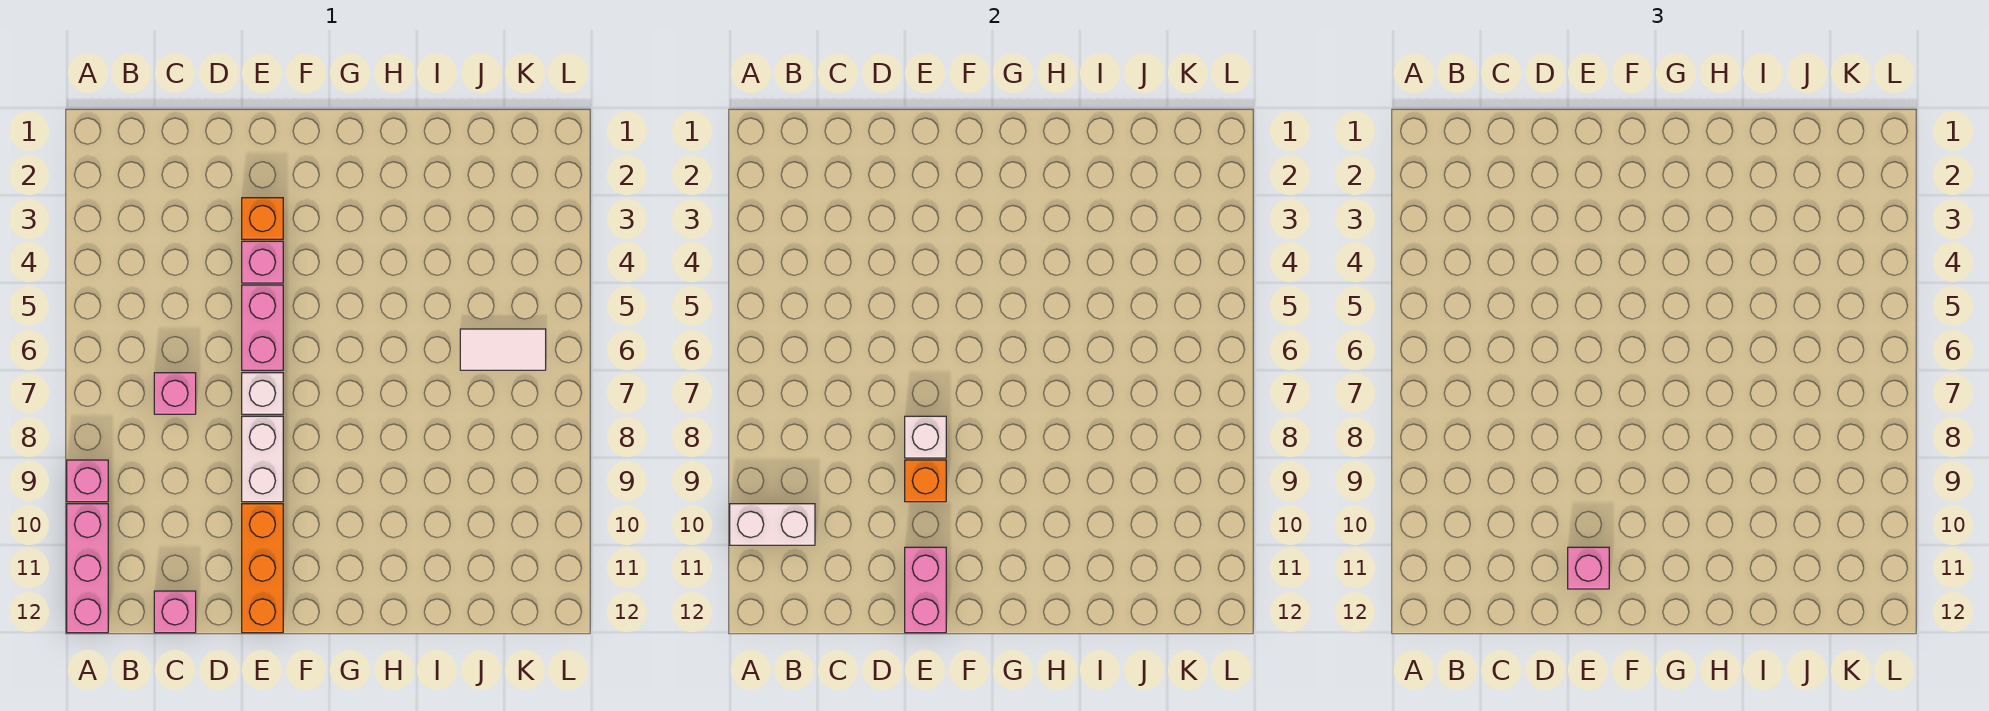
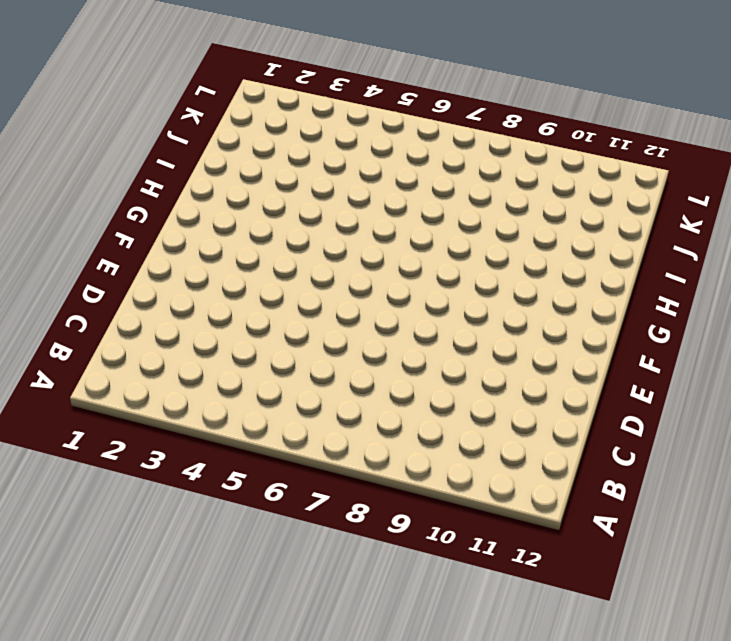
none -> pink 1x1 brick [67,460,108,502]
none -> pink 1x3 brick [67,504,108,633]
none -> pink 1x1 brick [154,373,196,414]

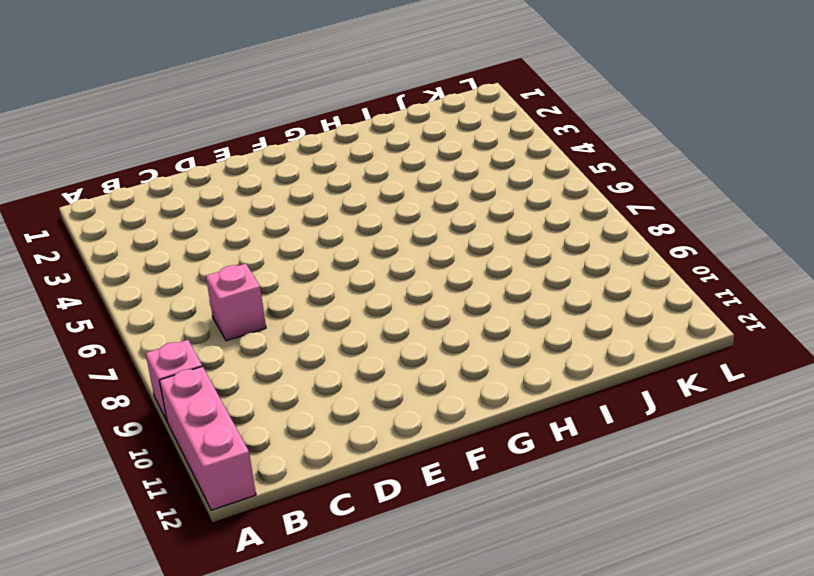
none -> pink 1x1 brick [154,591,196,633]
none -> orange 1x1 brick [242,198,283,239]
none -> pink 1x1 brick [242,241,283,283]

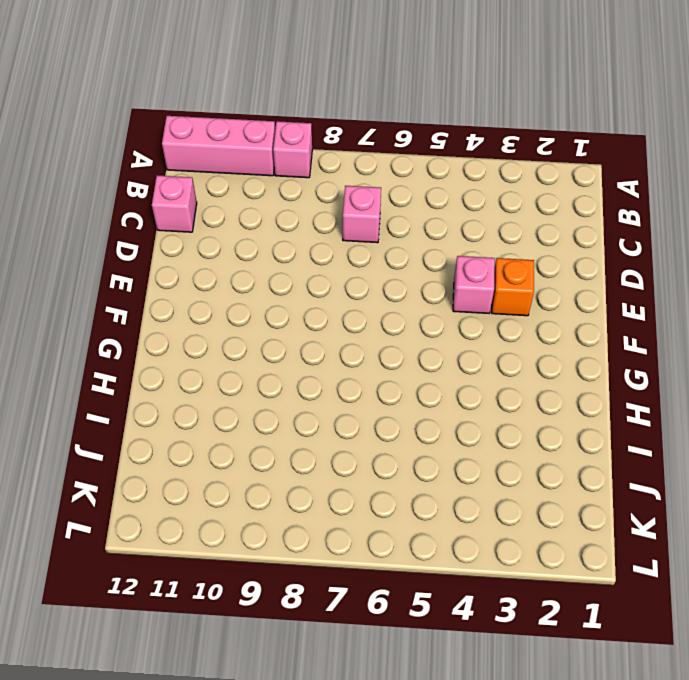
none -> pink 1x2 brick [242,285,283,370]
none -> white 1x1 brick [242,373,283,414]
none -> white 1x2 brick [242,416,283,502]

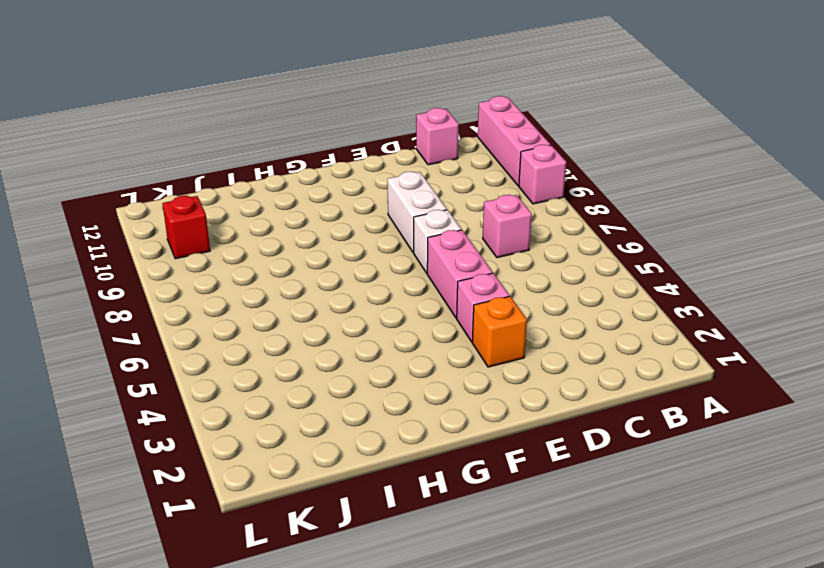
red 1x1 brick [162,196,210,259] -> none
none -> orange 1x3 brick [242,504,283,633]
none -> white 1x2 tile [460,329,546,370]
none -> white 1x2 brick [730,504,815,545]

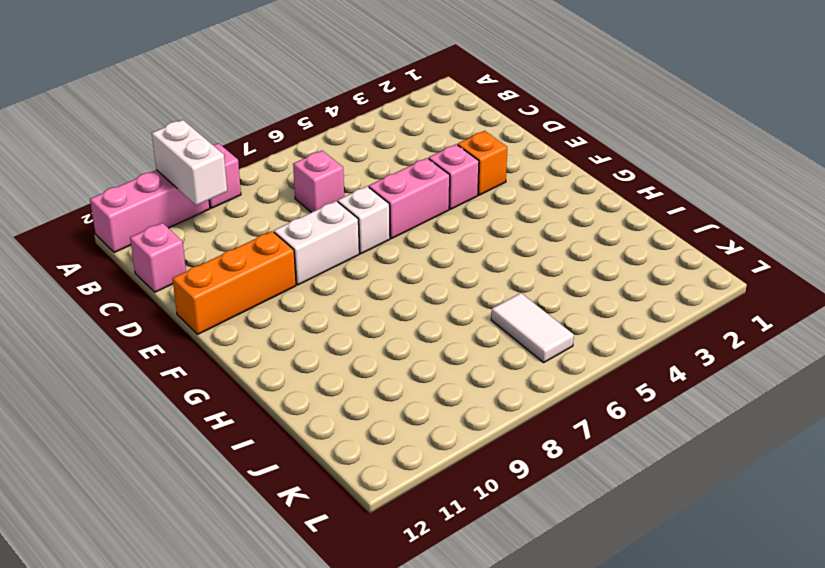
none -> white 1x1 brick [905,416,946,458]
none -> orange 1x1 brick [905,460,946,502]
none -> pink 1x2 brick [905,547,946,633]

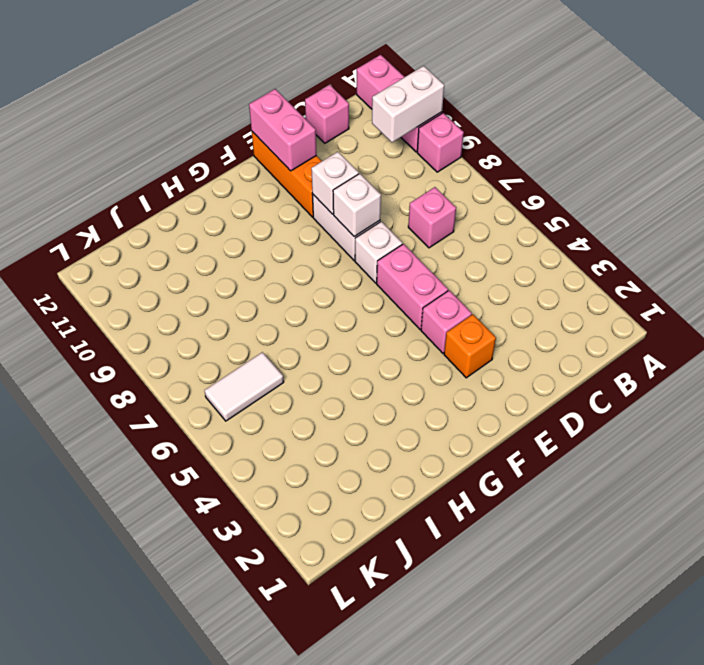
white 1x1 brick [311,152,359,214] -> orange 1x1 brick [905,460,946,502]
none -> pink 1x1 brick [1568,547,1609,589]

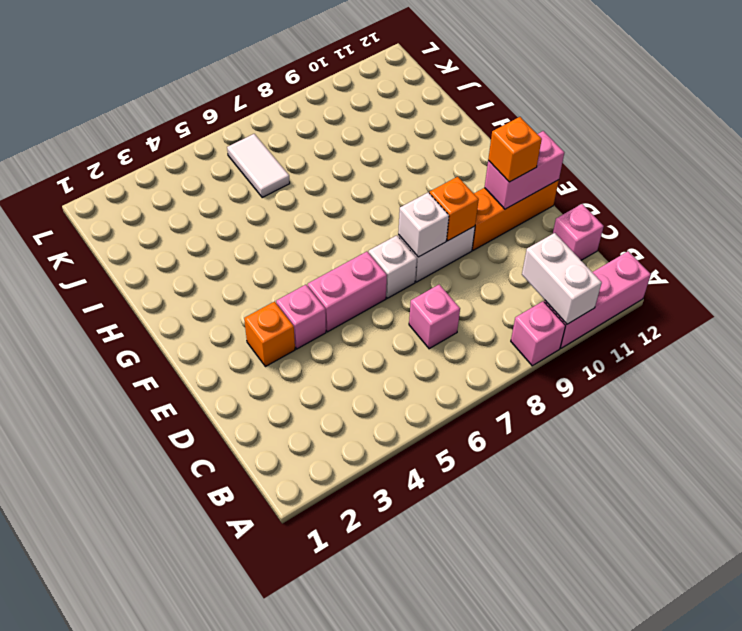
orange 1x1 brick [488,117,542,182] -> pink 1x1 brick [1568,547,1609,589]

